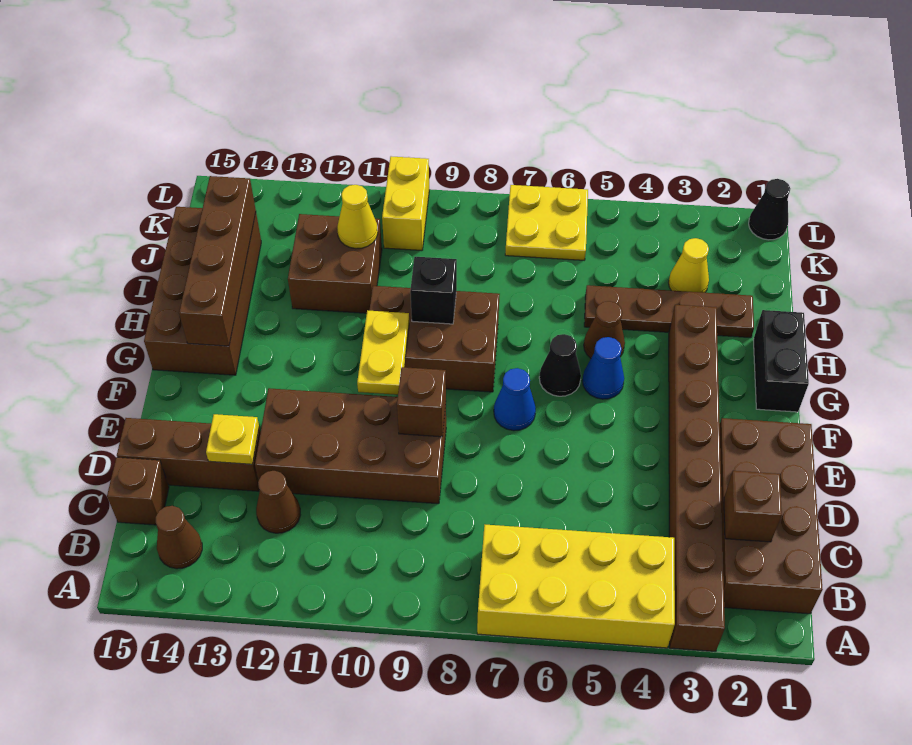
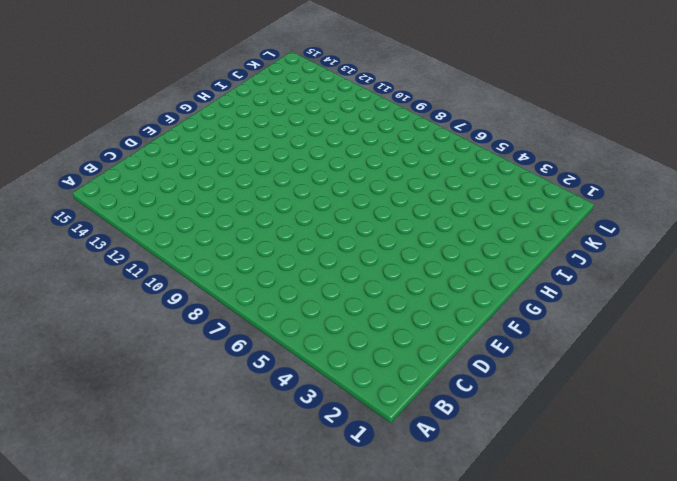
none -> brown 1x8 brick [669,305,725,651]
none -> yellow 2x4 brick [477,525,675,648]
none -> brown 2x4 brick [720,418,823,614]

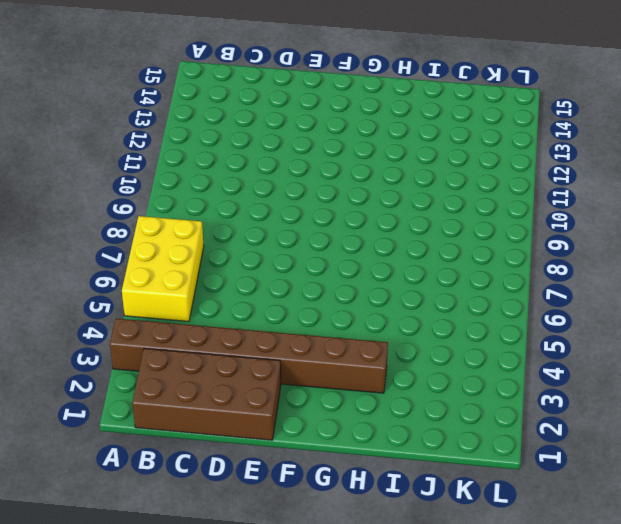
yellow 2x3 brick [122,216,204,322] -> yellow 2x4 brick [477,525,675,648]
none -> brown 1x1 cone [155,506,202,569]
none -> brown 1x1 cone [256,471,300,533]
none -> brown 1x1 brick [107,457,169,525]

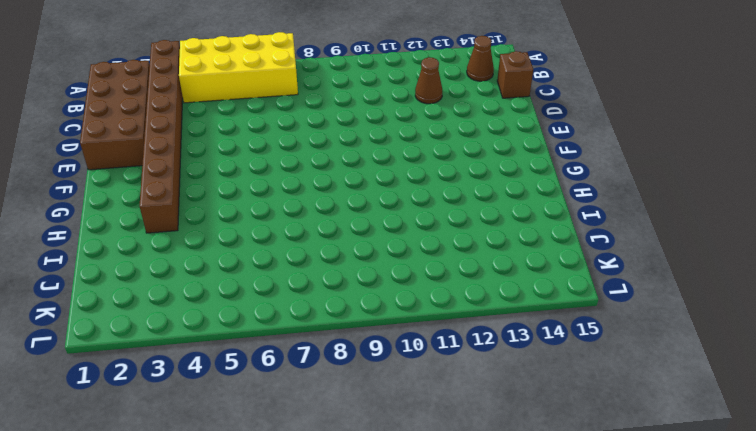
none -> brown 2x4 brick [255,388,446,504]
none -> brown 1x3 brick [117,418,260,491]
none -> blue 1x1 cone [494,368,536,431]

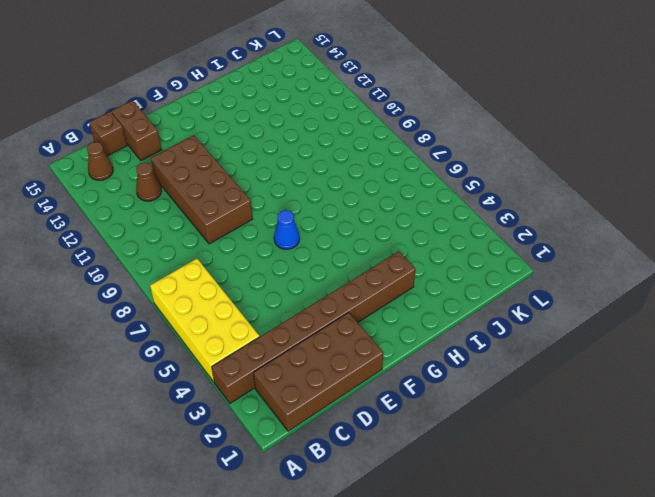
brown 1x2 brick [112,101,162,161] -> brown 1x3 brick [117,418,260,491]
none -> black 1x2 brick [753,310,809,412]
none -> blue 1x1 cone [582,337,624,399]
none -> black 1x1 cone [539,334,581,396]

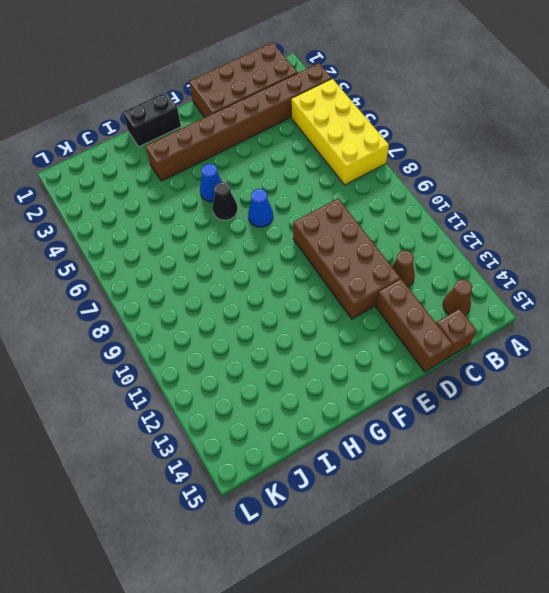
none -> brown 2x3 brick [369,286,500,392]
none -> brown 2x4 brick [144,207,261,375]
none -> brown 1x1 cone [584,301,625,358]

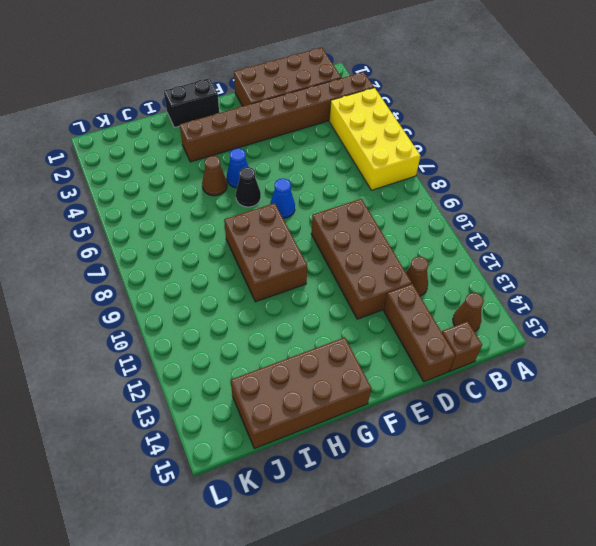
none -> brown 1x4 plate [584,285,754,338]
none -> brown 2x2 brick [288,214,382,313]
none -> yellow 1x1 cone [669,238,709,293]

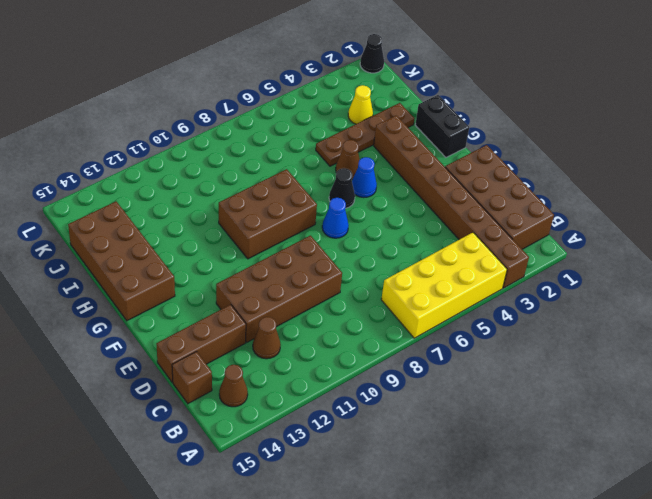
none -> brown 2x2 brick [288,214,382,313]
none -> yellow 2x2 plate [505,185,588,260]
none -> yellow 1x2 brick [382,156,429,251]

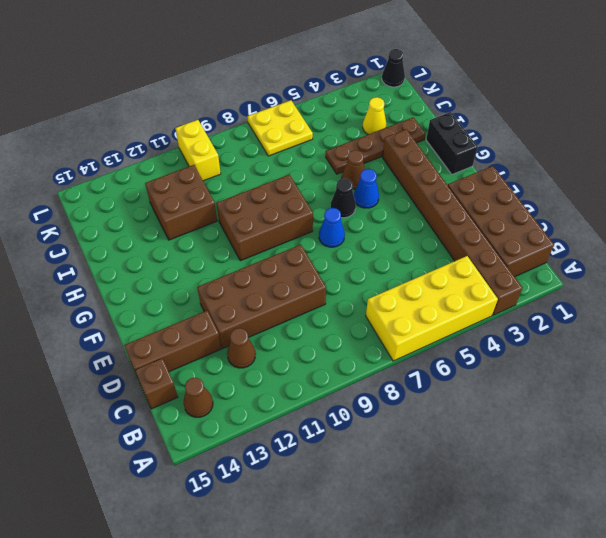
none -> brown 2x4 brick [144,207,261,375]
none -> brown 1x1 brick [724,471,782,542]
none -> yellow 1x1 plate [206,414,259,464]

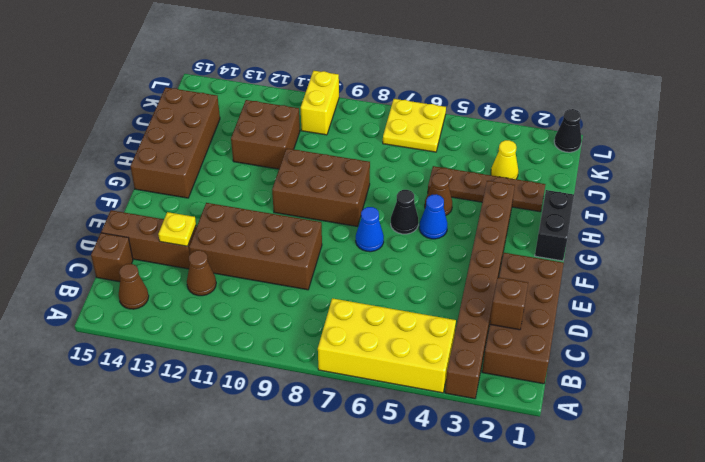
none -> brown 1x1 brick [397,367,446,437]
none -> yellow 1x2 plate [357,310,409,395]
none -> brown 1x4 brick [179,176,256,346]

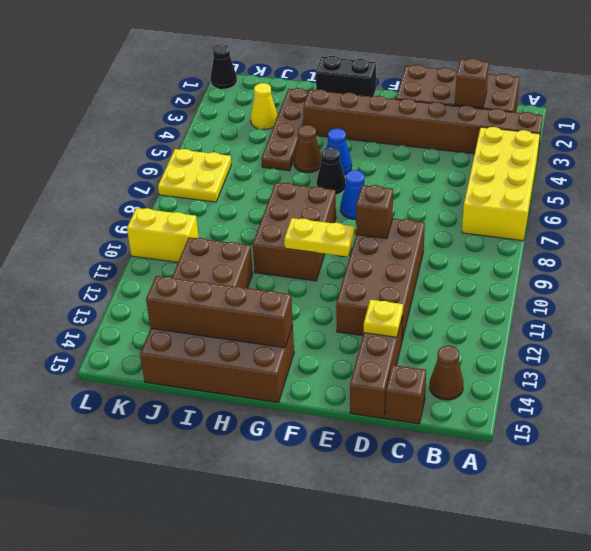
none -> brown 1x1 cone [256,471,300,533]
none -> black 1x1 brick [410,257,457,324]
none -> yellow 1x1 cone [337,185,378,249]

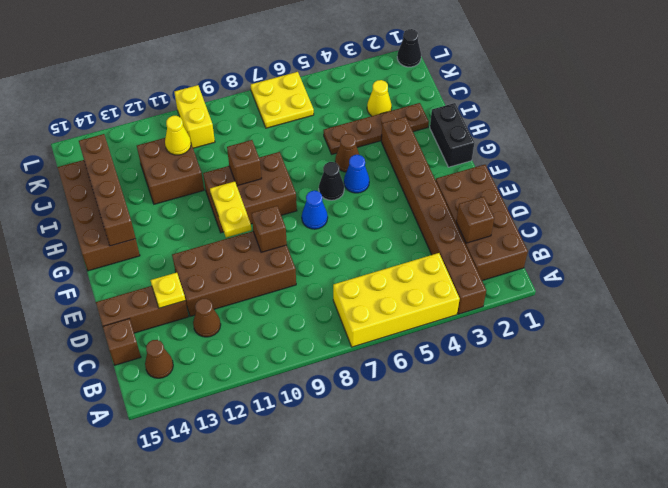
brown 1x1 brick [227,140,262,186] -> black 1x1 brick [410,257,457,324]

